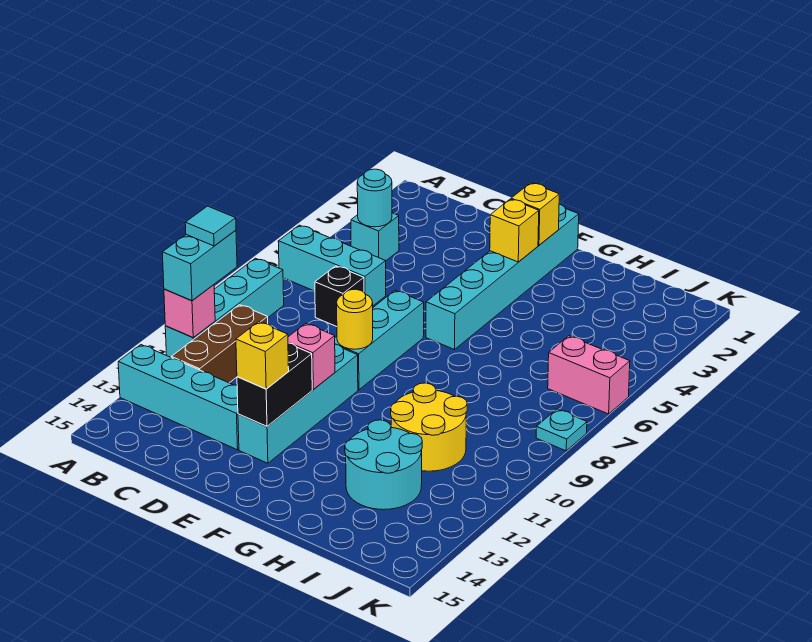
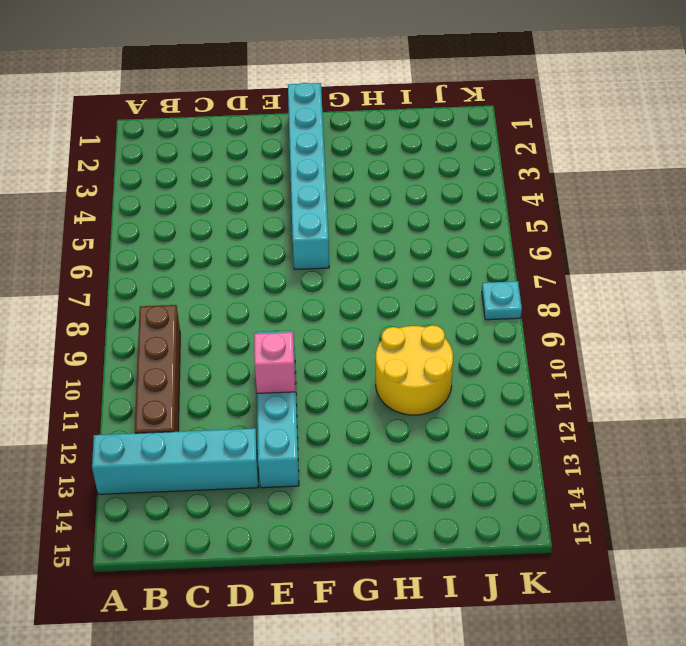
brown 1x4 brick [135,305,180,433] -> brown 1x3 brick [171,305,268,383]
none -> cyan 1x3 brick [278,225,386,306]
none -> cyan 1x4 brick [165,258,284,357]
none -> cyan 1x1 brick [351,213,399,261]

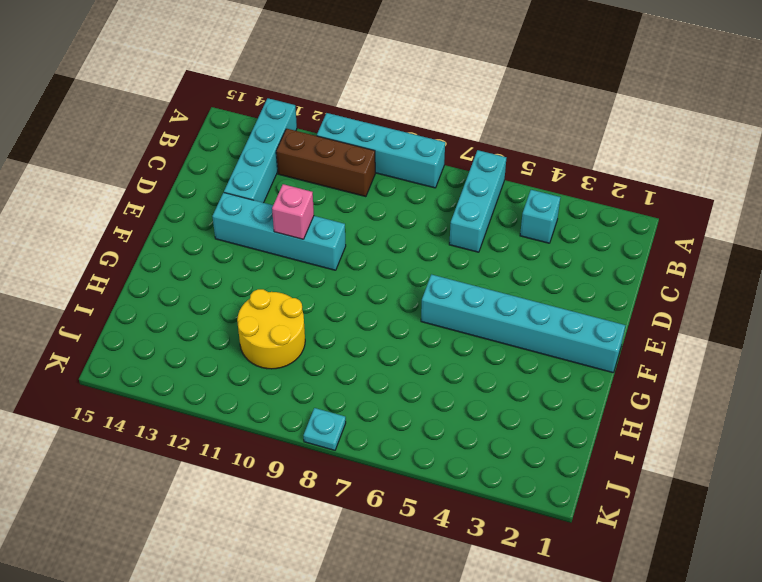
none -> black 1x1 brick [315,266,364,327]
none -> cyan 1x3 brick [335,290,424,390]
none -> cyan 2x2 round brick [345,420,422,510]

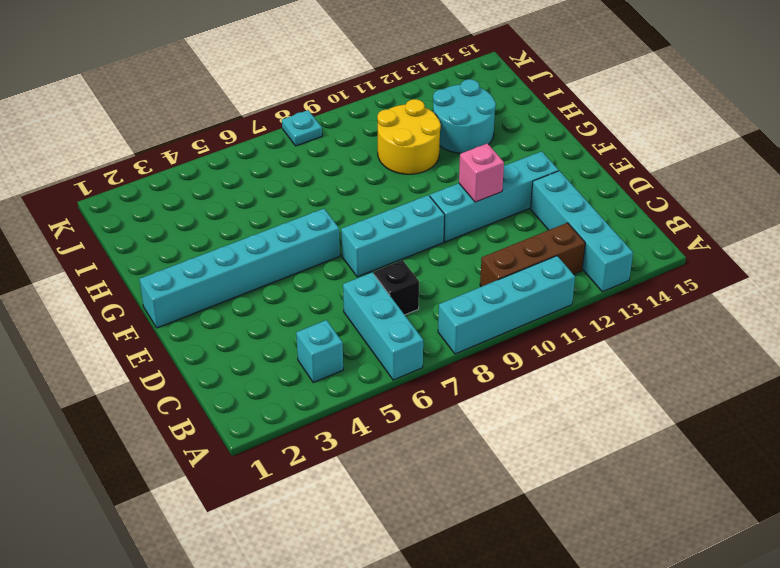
none -> pink 1x2 brick [548,336,630,414]
none -> pink 1x1 brick [164,285,215,338]
none -> cyan 1x1 round brick [357,169,392,227]

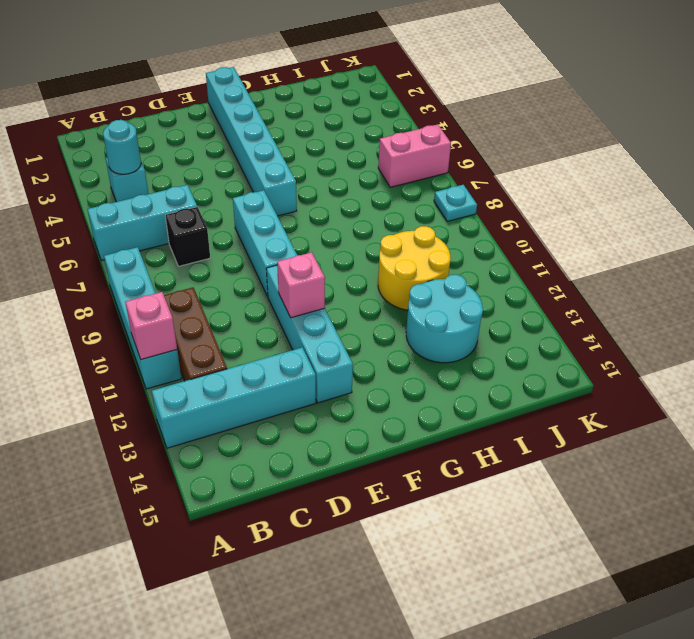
none -> yellow 1x1 round brick [337,289,373,349]
none -> black 1x2 brick [237,343,312,426]
none -> yellow 1x1 brick [511,183,559,245]

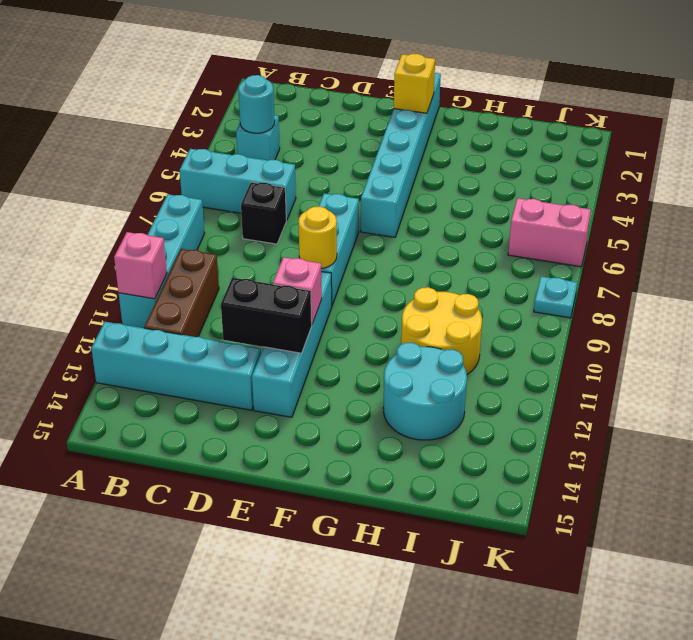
black 1x2 brick [221,278,312,353] -> black 1x2 brick turned to [237,343,312,426]
none -> yellow 1x1 brick [490,199,539,262]
none -> cyan 1x2 brick [162,230,237,301]
none -> yellow 1x1 brick [236,322,289,389]

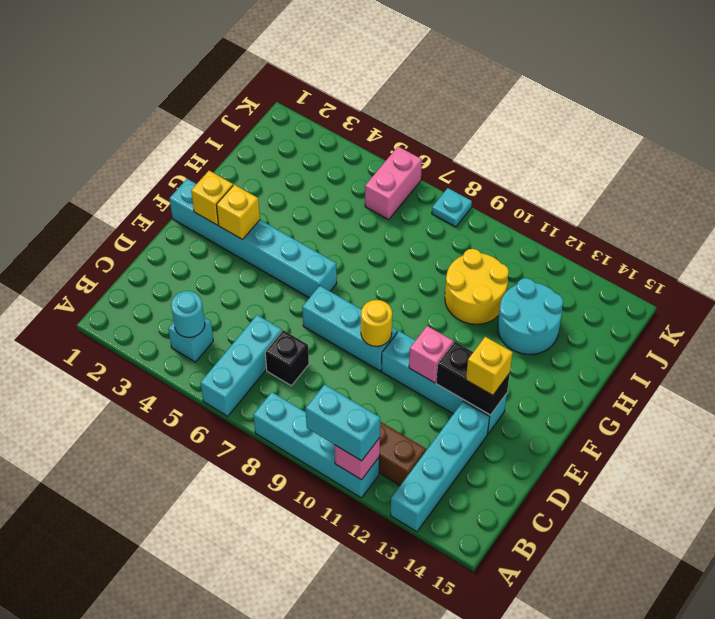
none -> cyan 1x1 tile [185,206,236,246]

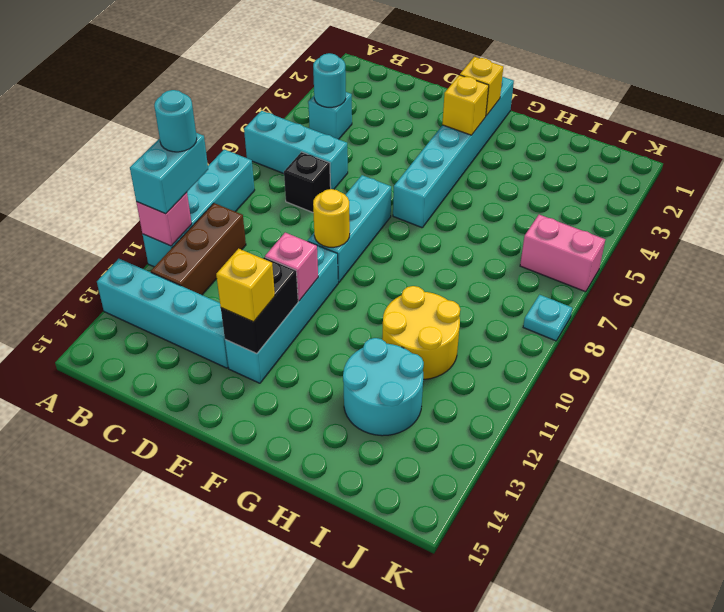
cyan 1x1 round brick [154,90,197,152] -> cyan 1x1 tile [185,206,236,246]

